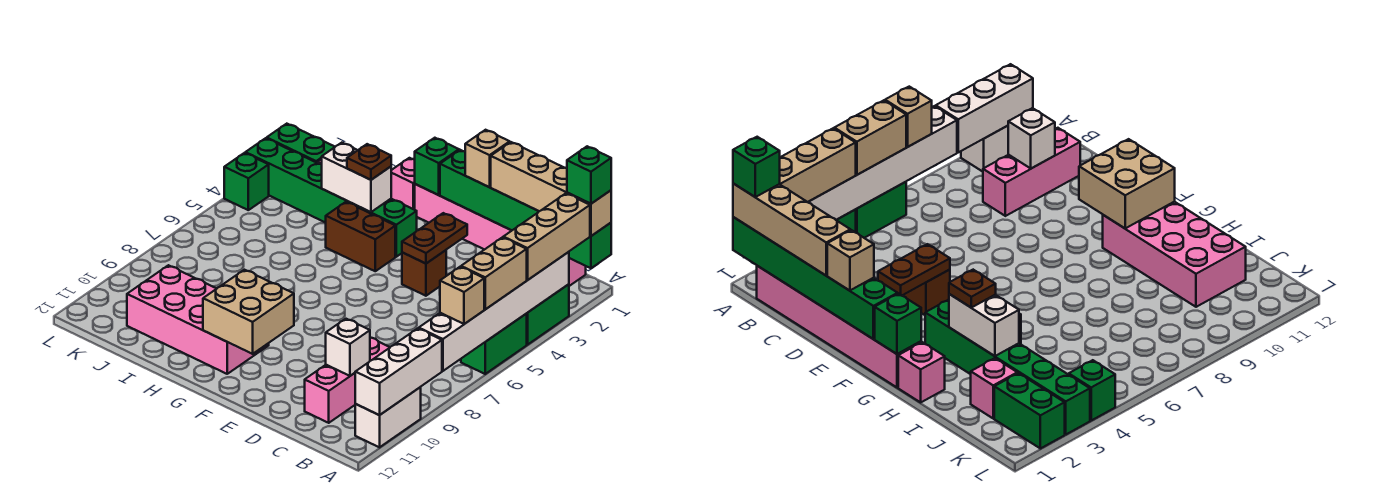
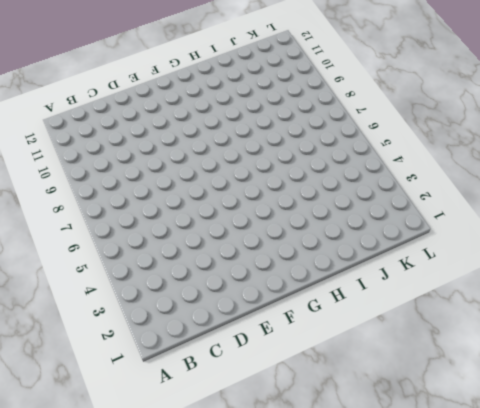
none -> green 1x2 brick [526,284,569,345]
none -> green 1x2 brick [461,314,527,374]
none -> white 1x2 brick [355,387,421,447]

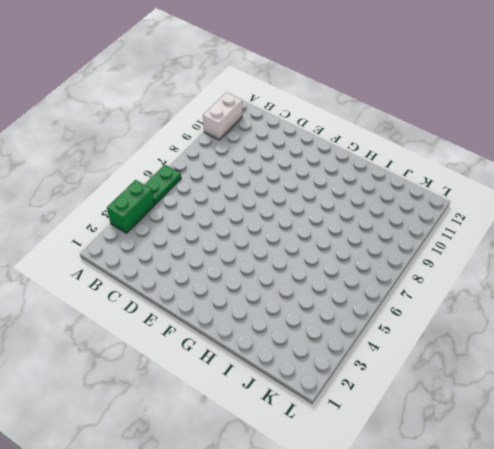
green 1x2 plate [144,165,181,205] -> green 1x2 brick [461,314,527,374]
none -> pink 1x6 brick [415,184,586,286]
none -> pink 1x3 brick [305,338,390,423]
none -> brown 1x1 brick [402,250,446,296]

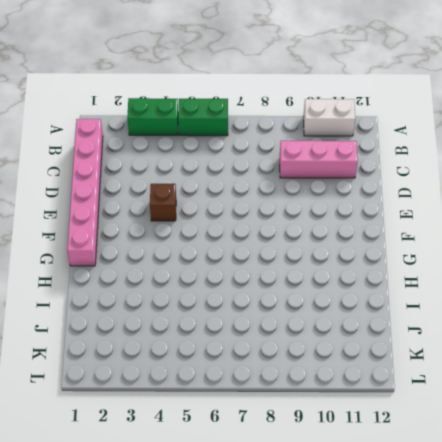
none -> green 1x6 brick [245,138,417,257]
none -> brown 1x2 brick [326,202,395,271]
none -> pink 2x4 brick [127,265,269,374]

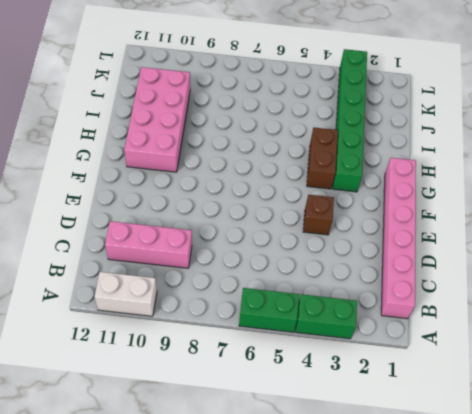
none -> pink 1x1 brick [391,158,415,210]
none -> pink 1x1 brick [971,358,1017,418]
none -> green 1x2 brick [267,124,335,163]

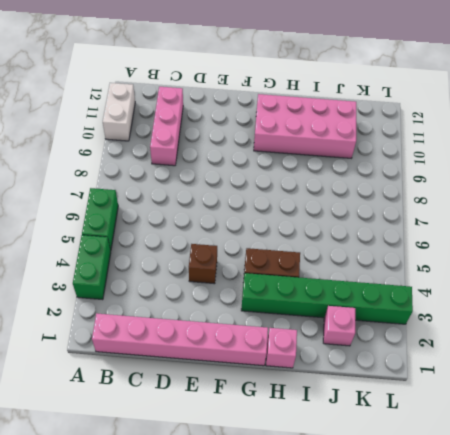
none -> green 1x2 brick [267,124,335,163]
none -> green 1x1 brick [224,153,269,210]
none -> green 1x6 brick [440,150,611,268]

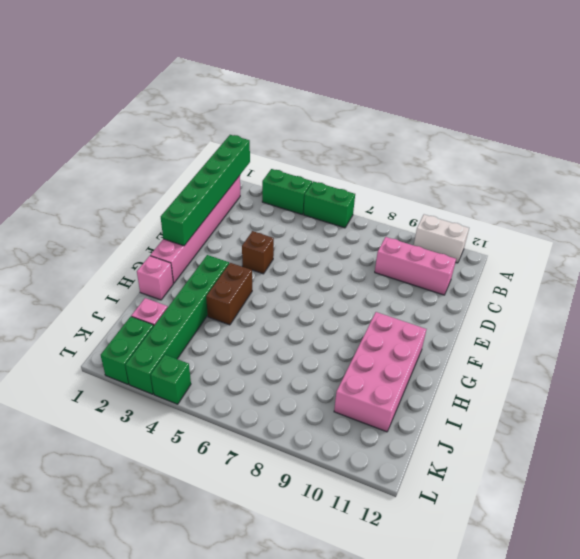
none -> white 1x6 brick [419,252,569,371]
none -> white 1x3 brick [355,328,442,415]
none -> white 1x1 brick [326,319,370,376]

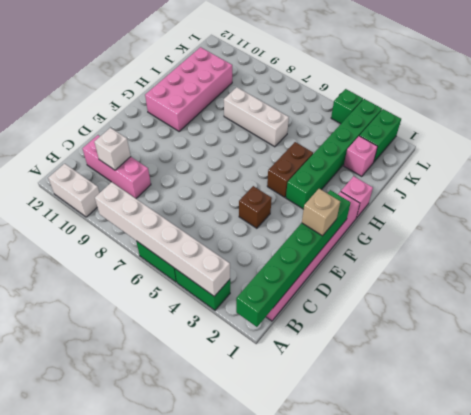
white 1x3 brick [224,87,289,147] -> white 1x3 brick moved to [355,328,442,415]
none -> brown 1x2 plate [402,213,467,264]
none -> tan 2x2 brick [203,270,294,354]
none -> green 1x1 brick [415,138,459,195]

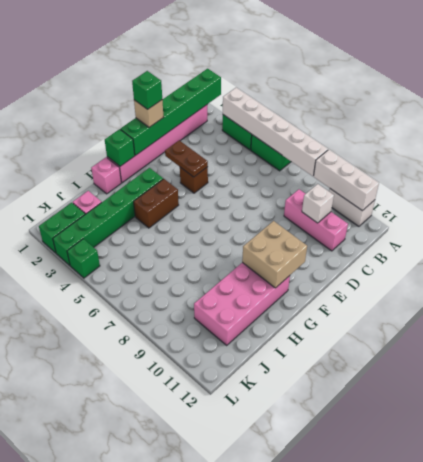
green 1x1 brick [132,71,162,109] -> green 1x1 brick moved to [567,146,611,204]
none -> white 1x2 brick [322,143,391,212]
none -> tan 1x4 brick [491,142,611,236]
none -> tan 1x3 brick [503,193,590,280]

